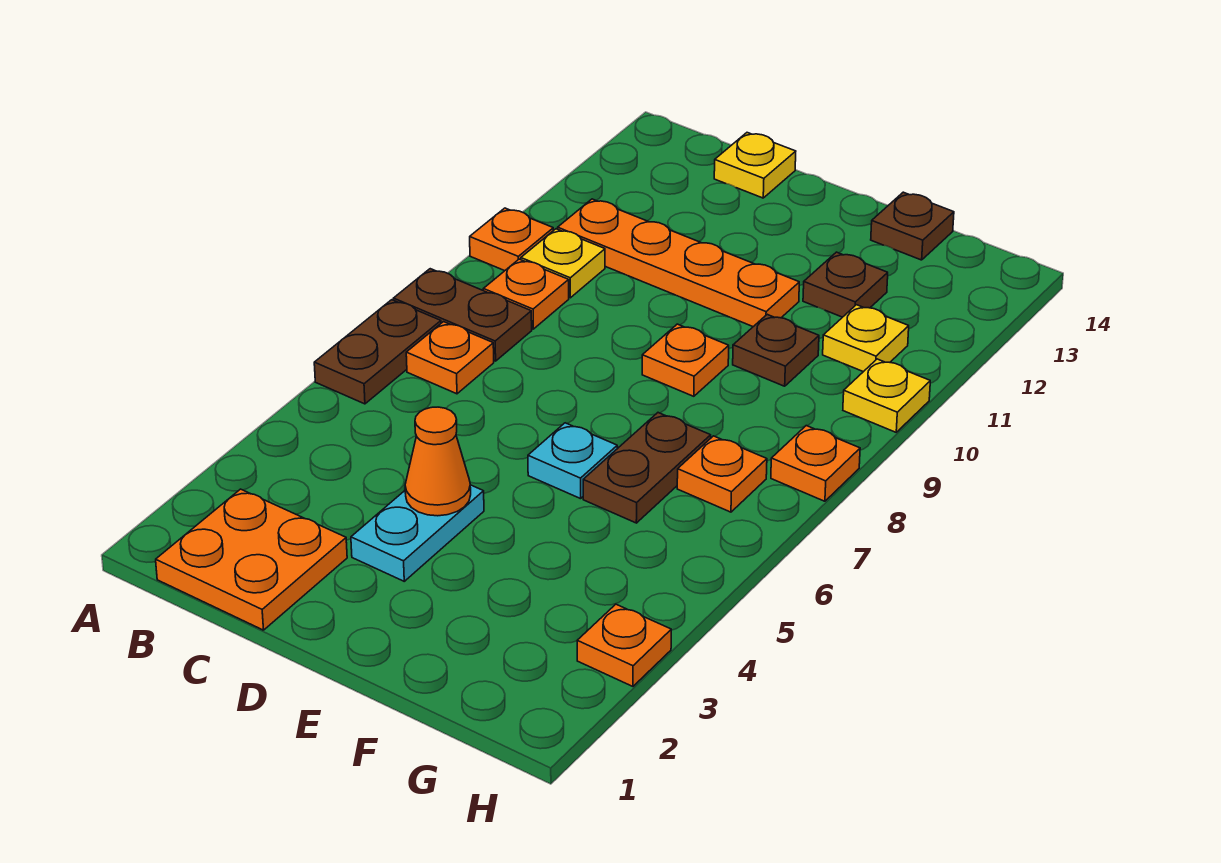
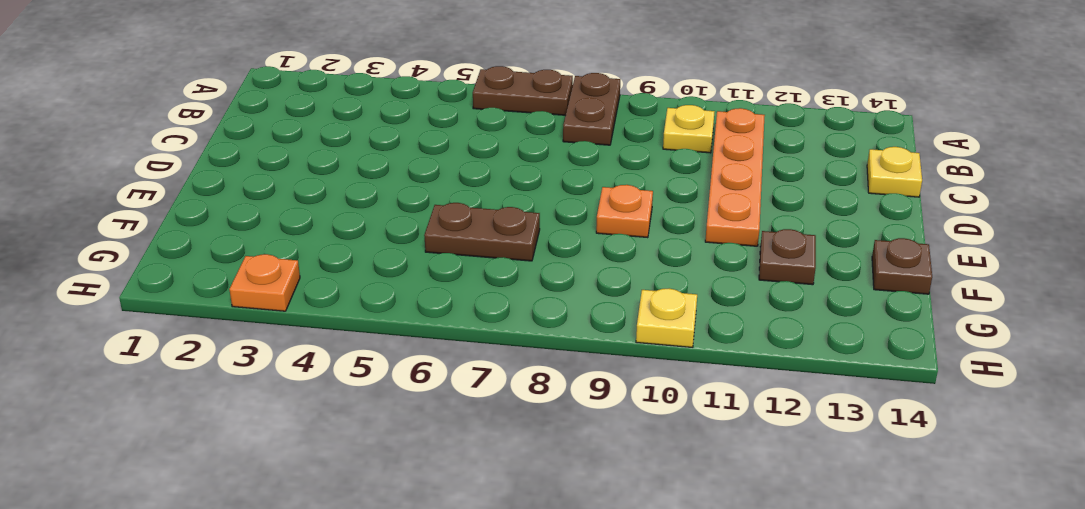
none -> orange 1x1 plate [470,208,553,271]
none -> orange 2x2 plate [156,489,347,630]
none -> orange 1x1 plate [406,322,494,394]

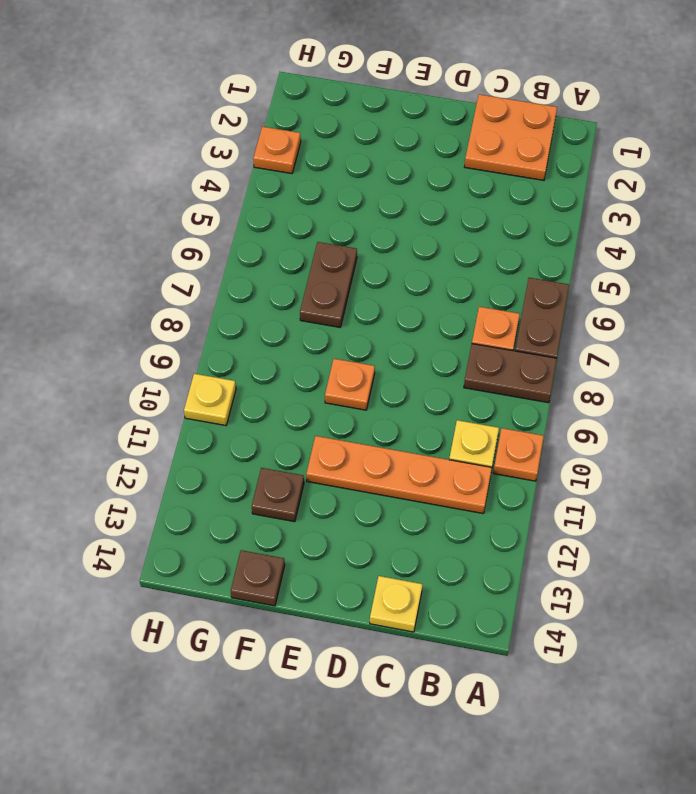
none -> orange 1x1 plate [483,259,569,329]
none -> cyan 1x2 plate [351,485,484,581]
none -> cyan 1x1 plate [528,423,617,499]

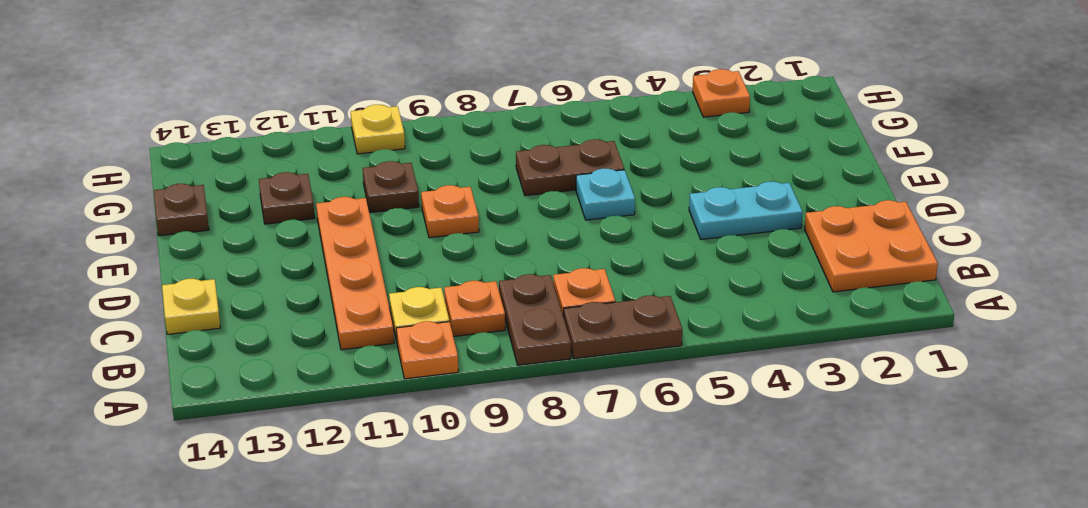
none -> orange 1x1 plate [677,436,767,512]
none -> yellow 1x1 plate [823,305,909,372]
none -> orange 1x1 plate [771,426,860,501]

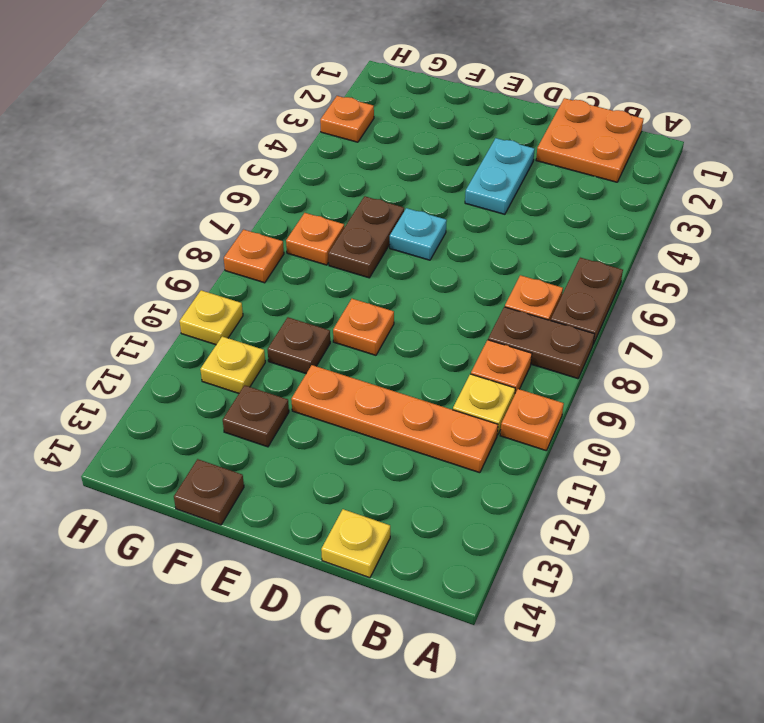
none -> orange 1x1 cone [405,407,471,516]

